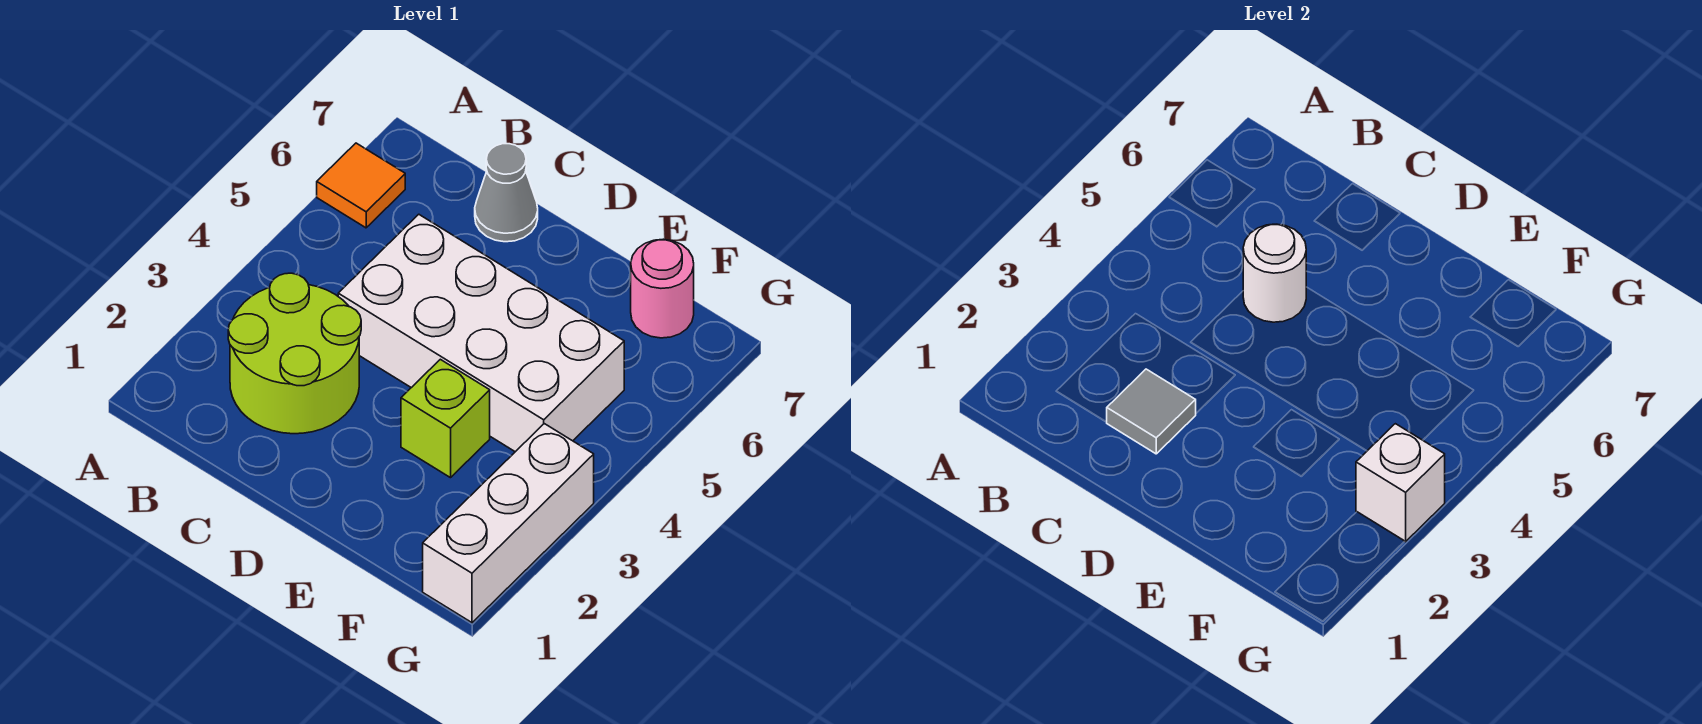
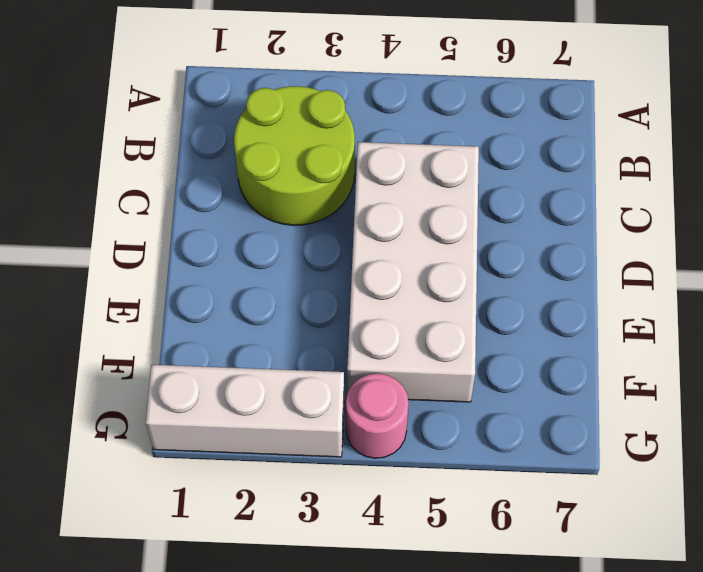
pink 1x1 round brick [346,373,409,458] -> pink 1x1 round brick moved to [631,239,694,338]
none -> orange 1x1 tile [317,143,405,228]
none -> grey 1x1 cone [475,144,538,242]

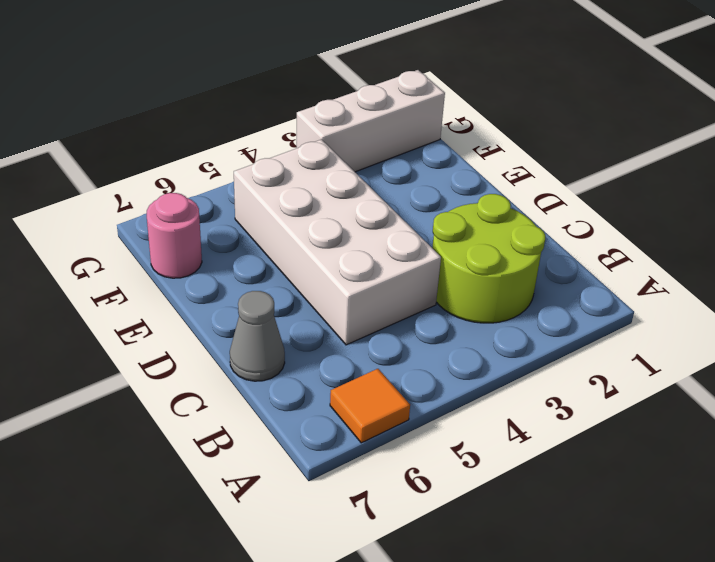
none -> lime 1x1 brick [401,359,490,478]
none -> grey 1x1 tile [1107,369,1196,454]

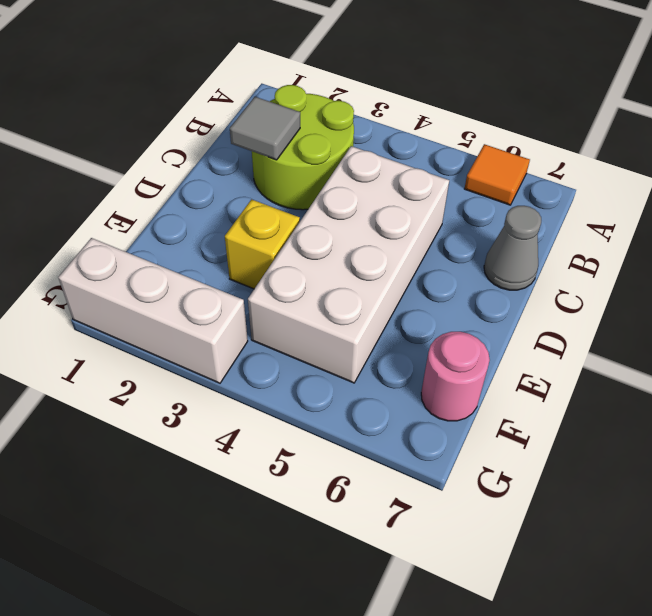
yellow 1x1 brick [225,199,300,289] -> lime 1x1 brick [401,359,490,478]
none -> white 1x1 round brick [1243,224,1306,322]
none -> white 1x1 brick [1356,424,1445,542]

